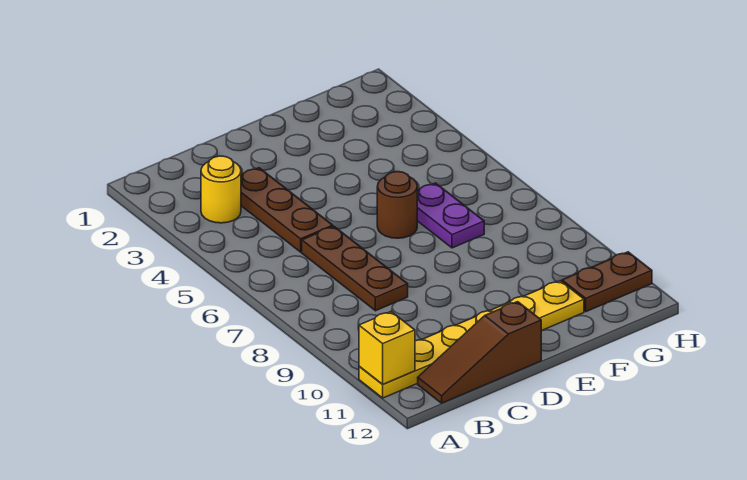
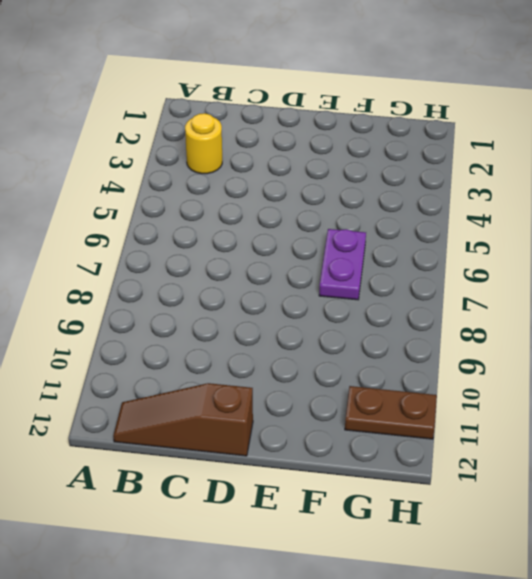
none -> yellow 1x6 plate [359,281,584,398]
none -> brown 1x3 plate [241,168,333,252]

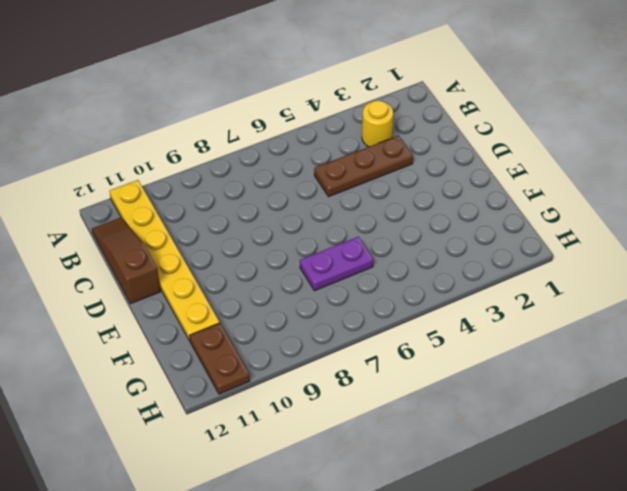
none -> brown 1x3 plate [302,226,408,311]
none -> brown 1x1 round brick [377,172,417,238]

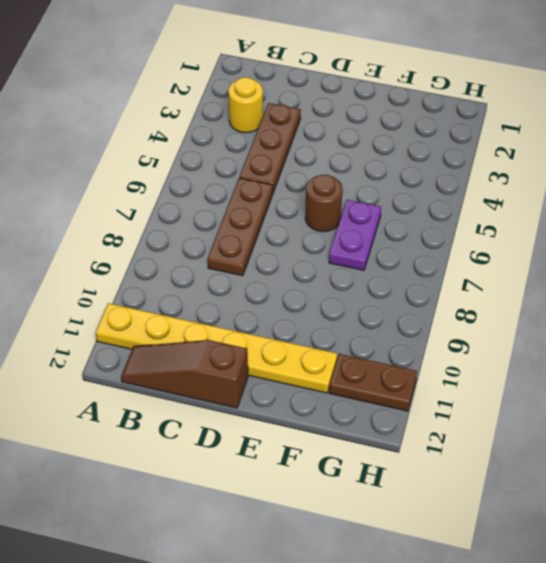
none -> yellow 1x1 brick [359,312,415,384]

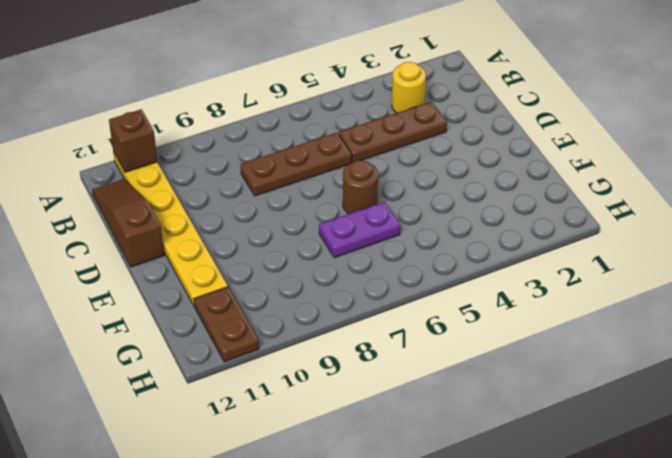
brown 1x1 brick [109,109,157,172] -> yellow 1x1 brick [359,312,415,384]

